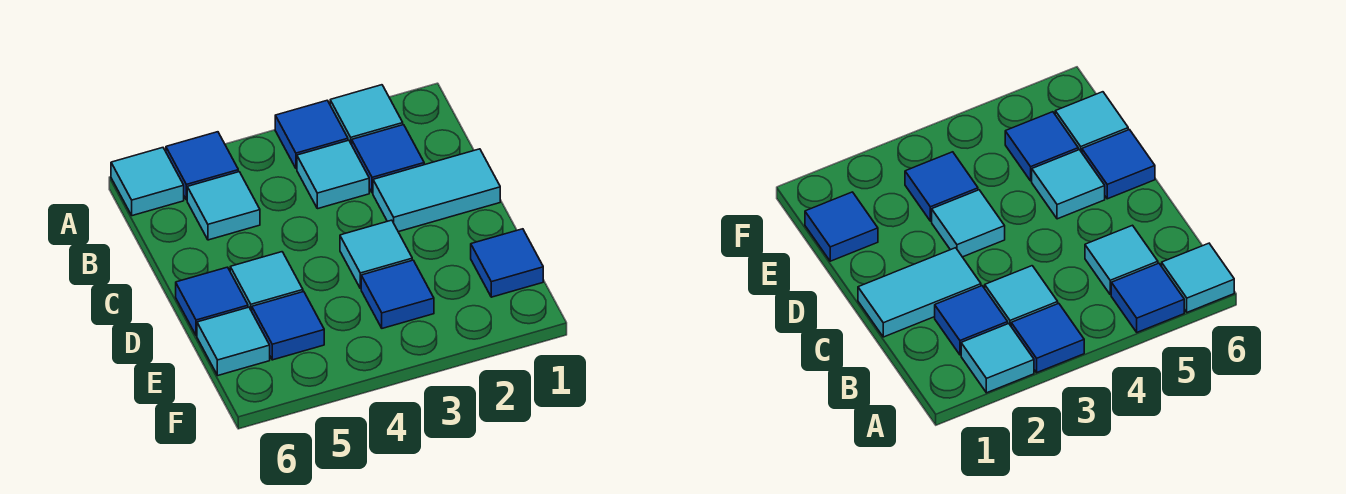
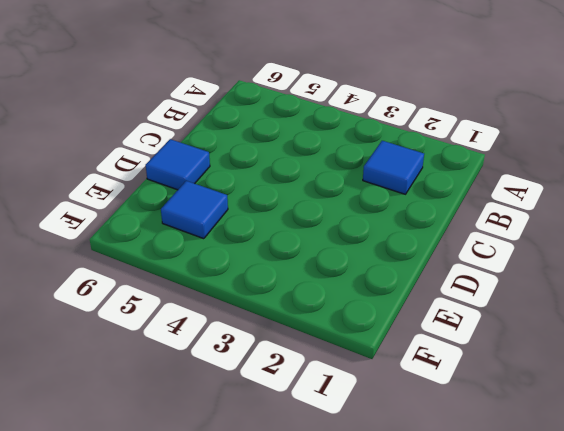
none -> cyan 1x1 tile [330,85,403,145]
none -> blue 1x1 tile [275,100,348,169]
none -> blue 1x1 tile [166,132,238,200]

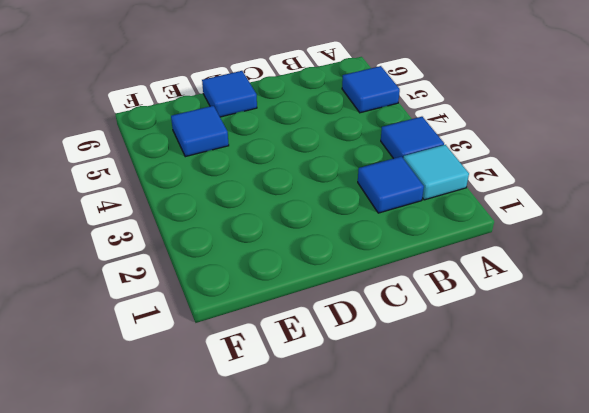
none -> cyan 1x1 tile [111,148,184,216]
none -> cyan 1x1 tile [297,140,369,209]
none -> cyan 1x1 tile [187,172,260,240]

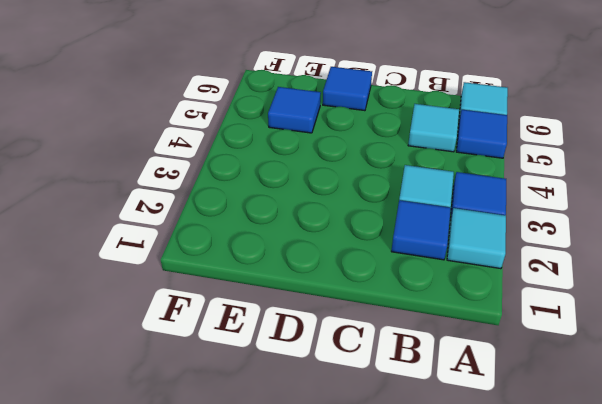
none -> cyan 1x2 tile [373,149,500,232]
none -> cyan 1x1 tile [340,220,412,289]
none -> cyan 1x1 tile [230,252,303,311]

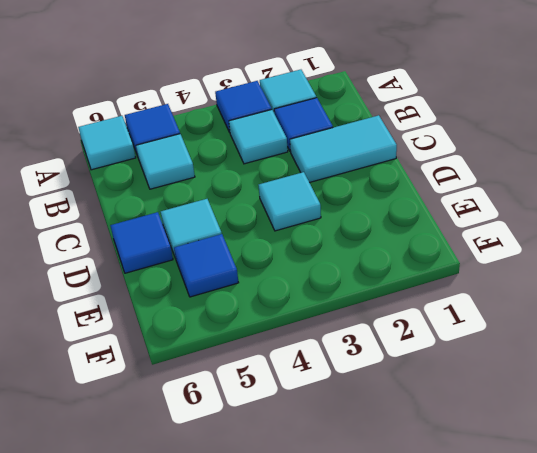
none -> blue 1x1 tile [471,229,543,297]
none -> blue 1x1 tile [361,260,434,328]
none -> cyan 1x1 tile [197,307,270,375]

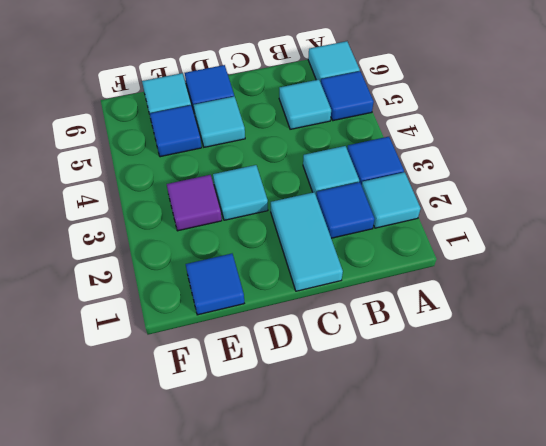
purple 1x1 tile [167,175,222,231] -> blue 1x1 tile [361,260,434,328]

